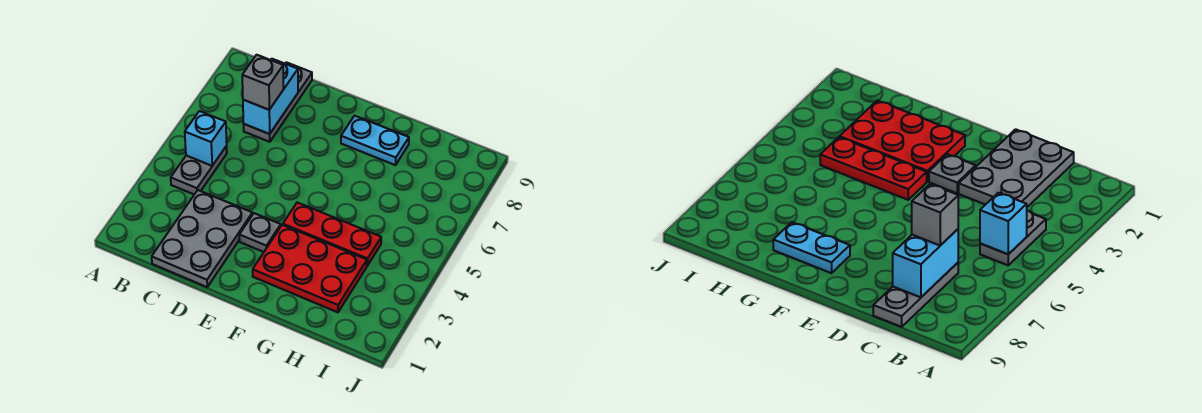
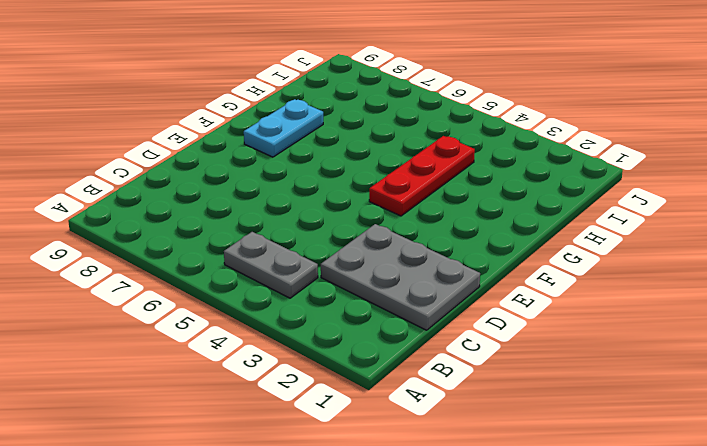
none -> grey 1x3 plate [244,62,312,142]
none -> grey 1x1 plate [239,213,281,252]

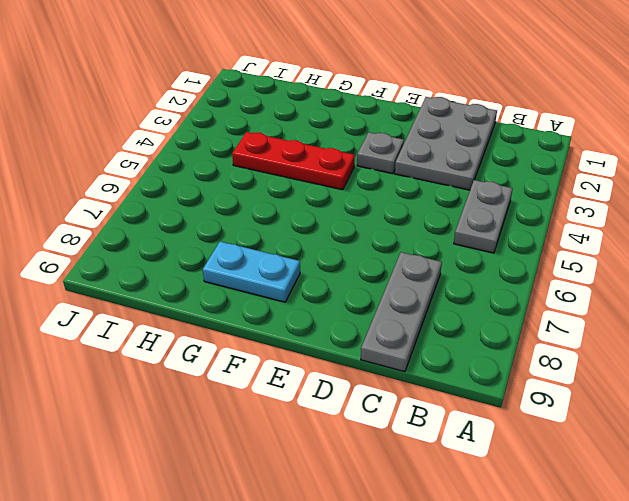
none -> red 2x3 plate [253,225,367,312]
none -> cyan 1x1 brick [185,111,227,166]

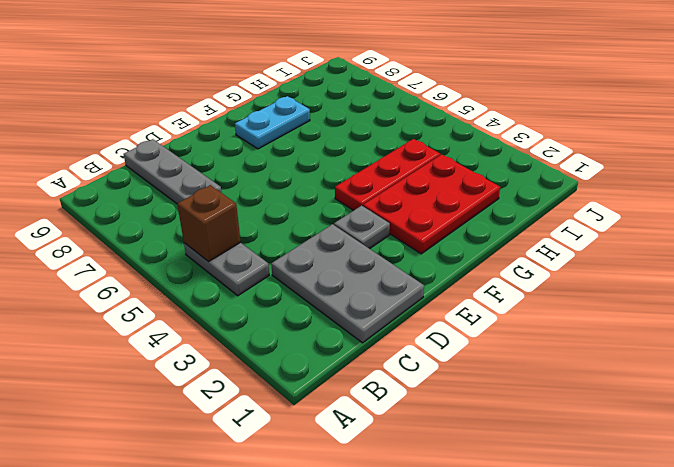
brown 1x1 brick [177,185,241,262] -> cyan 1x1 brick [185,111,227,166]
none -> cyan 1x2 brick [243,59,298,134]
none -> grey 1x1 brick [242,55,283,110]

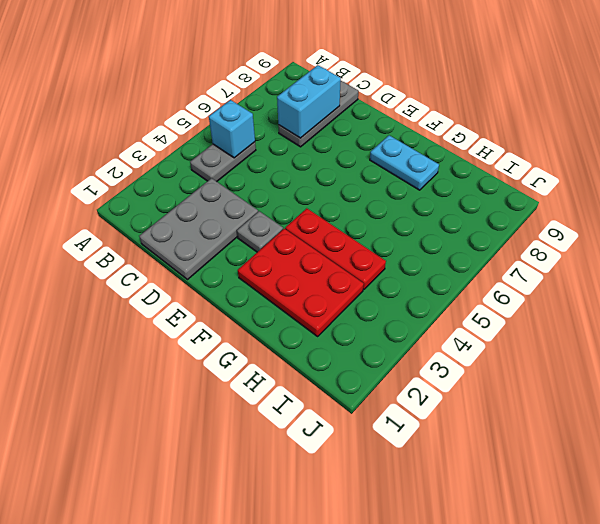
none -> grey 1x1 brick [242,55,283,110]

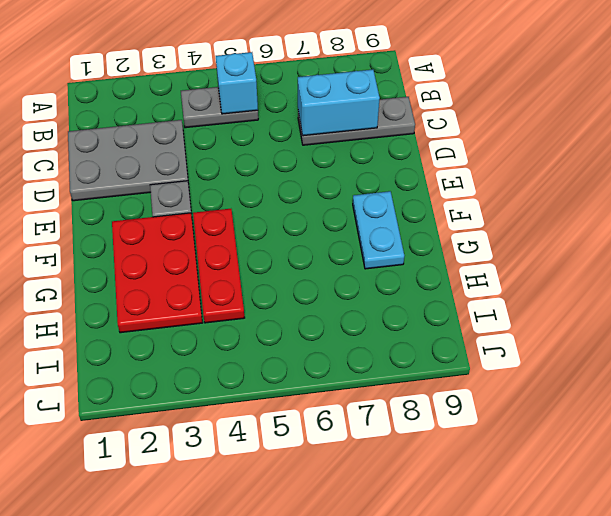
none -> grey 1x1 brick [242,55,283,110]

